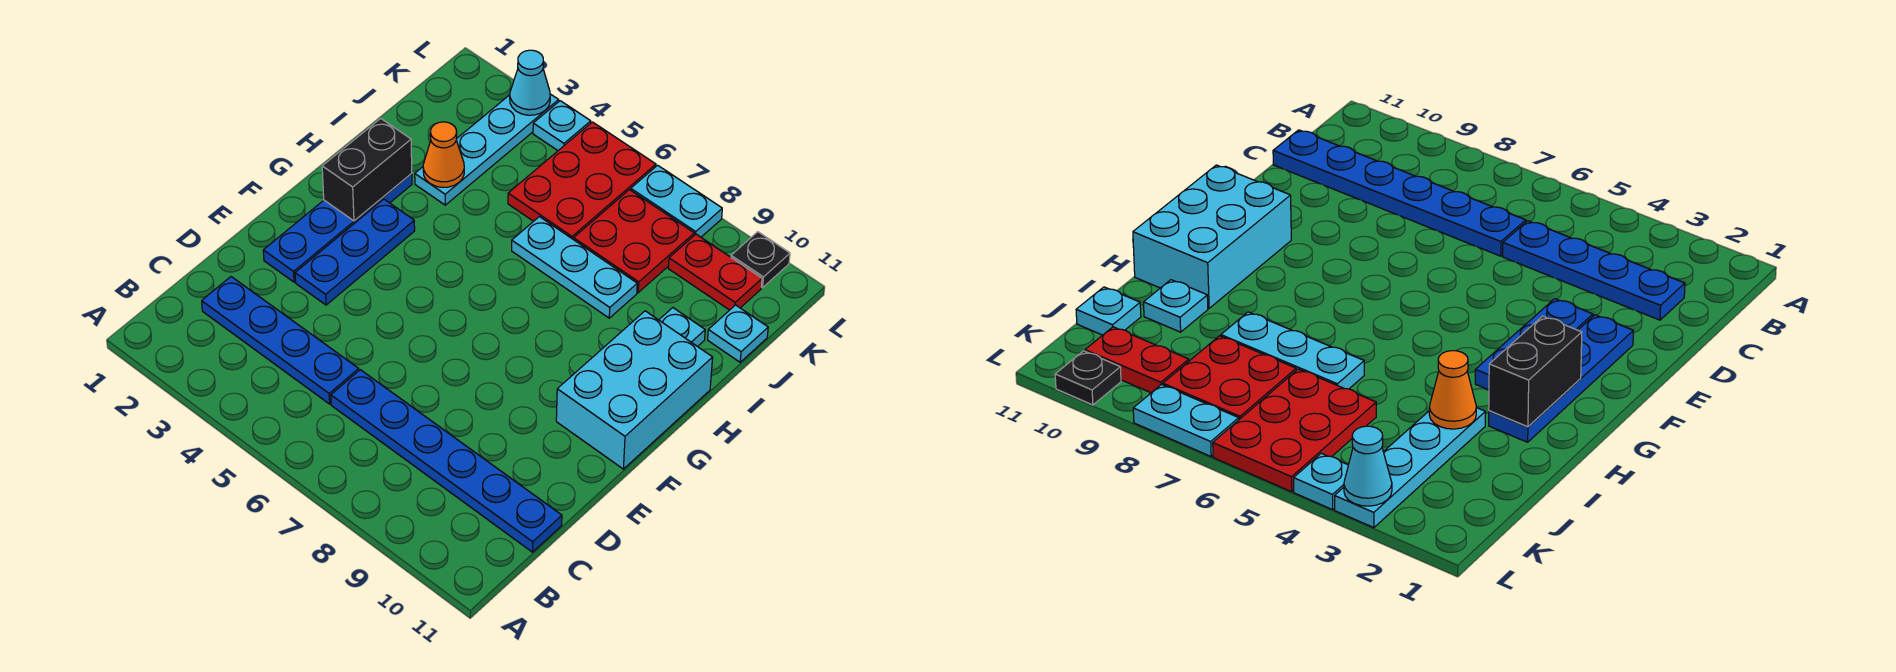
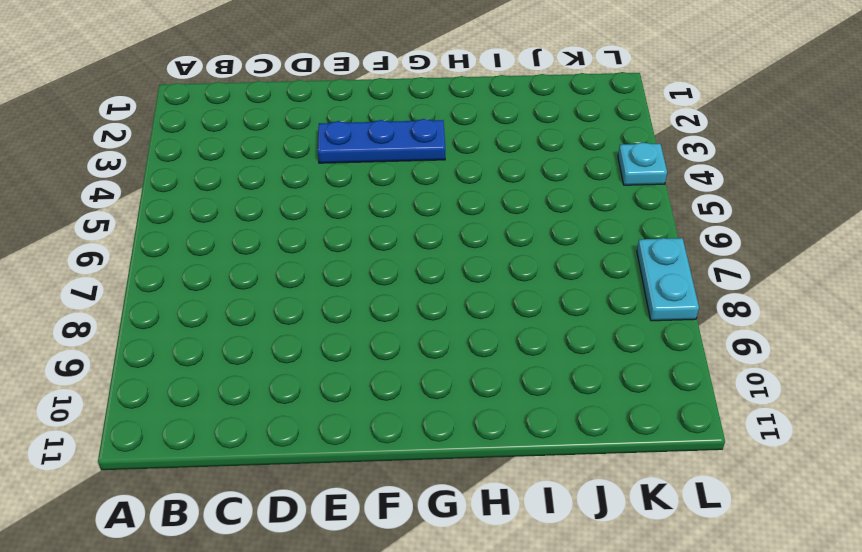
none -> blue 1x4 plate [202,277,359,404]
none -> blue 1x6 plate [331,370,562,552]
none -> blue 1x4 plate [263,174,412,282]

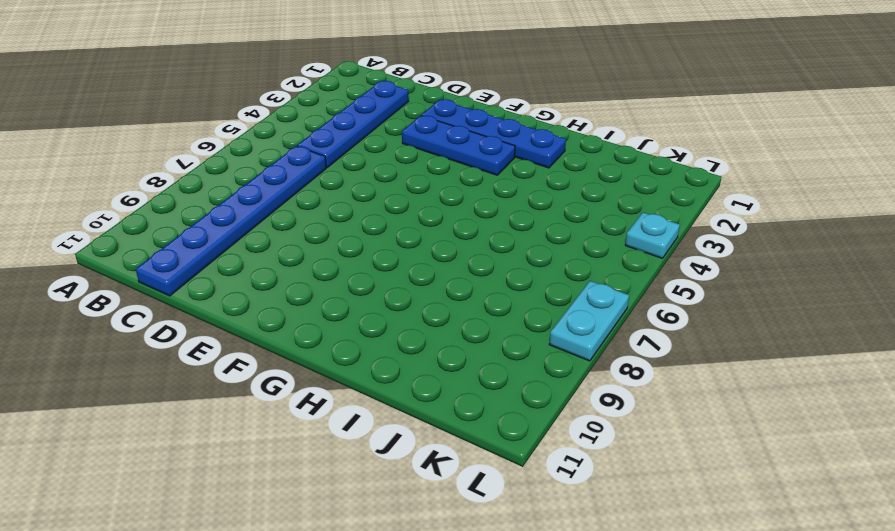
none -> cyan 2x3 brick [556,311,713,469]
none -> cyan 1x4 plate [415,94,559,205]
none -> cyan 1x3 plate [512,217,637,318]

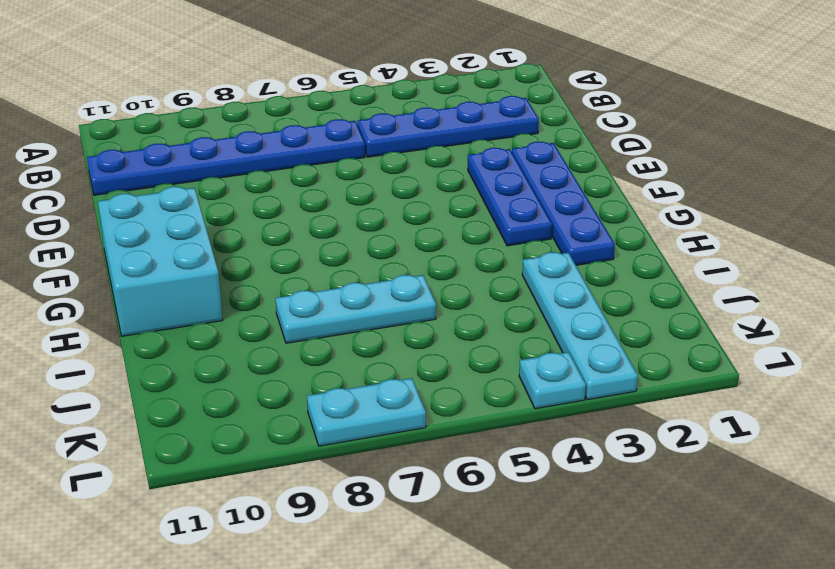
none -> cyan 1x1 plate [659,308,705,347]
none -> red 2x3 plate [508,122,656,240]
none -> red 2x2 plate [574,190,694,293]

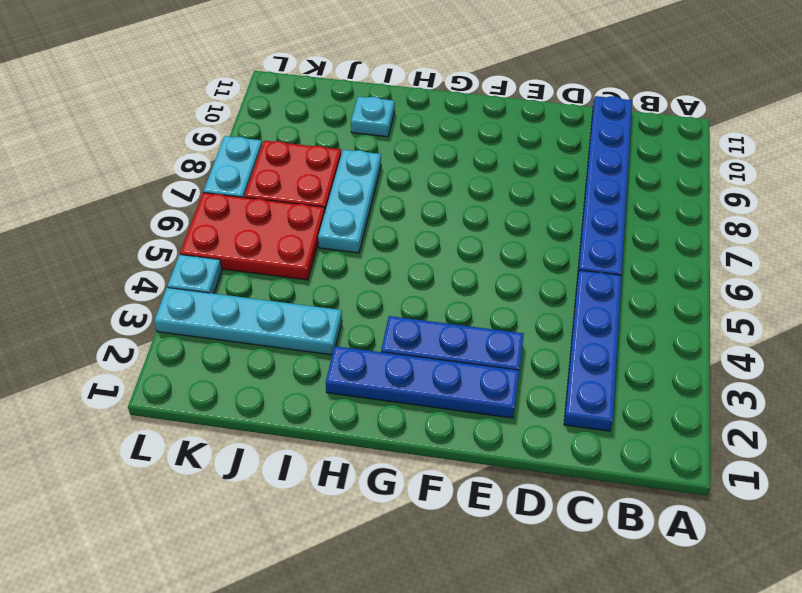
none -> cyan 2x3 brick [556,311,713,469]
none -> cyan 1x1 plate [708,305,768,362]
none -> red 1x2 plate [668,234,762,310]

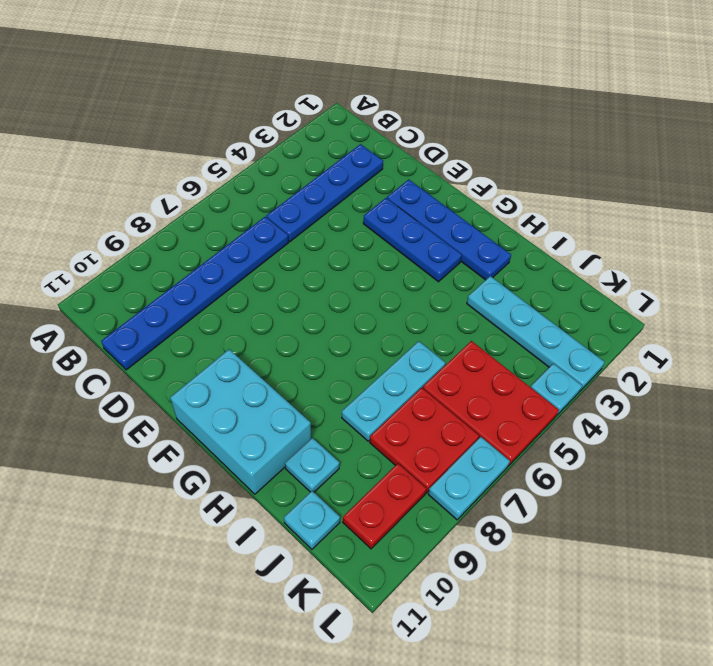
none -> black 1x1 plate [731,232,790,288]
none -> black 1x2 brick [322,118,412,221]
none -> orange 1x1 cone [423,122,464,187]

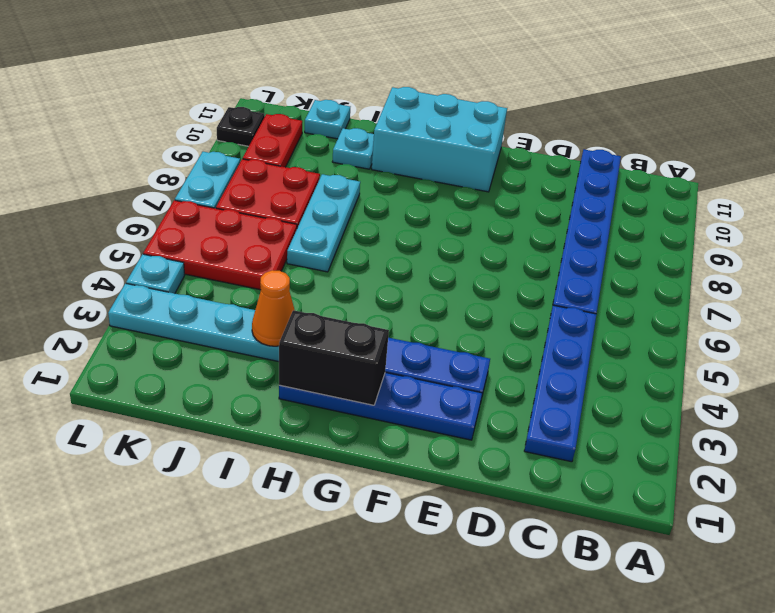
none -> cyan 1x1 cone [510,50,550,115]

